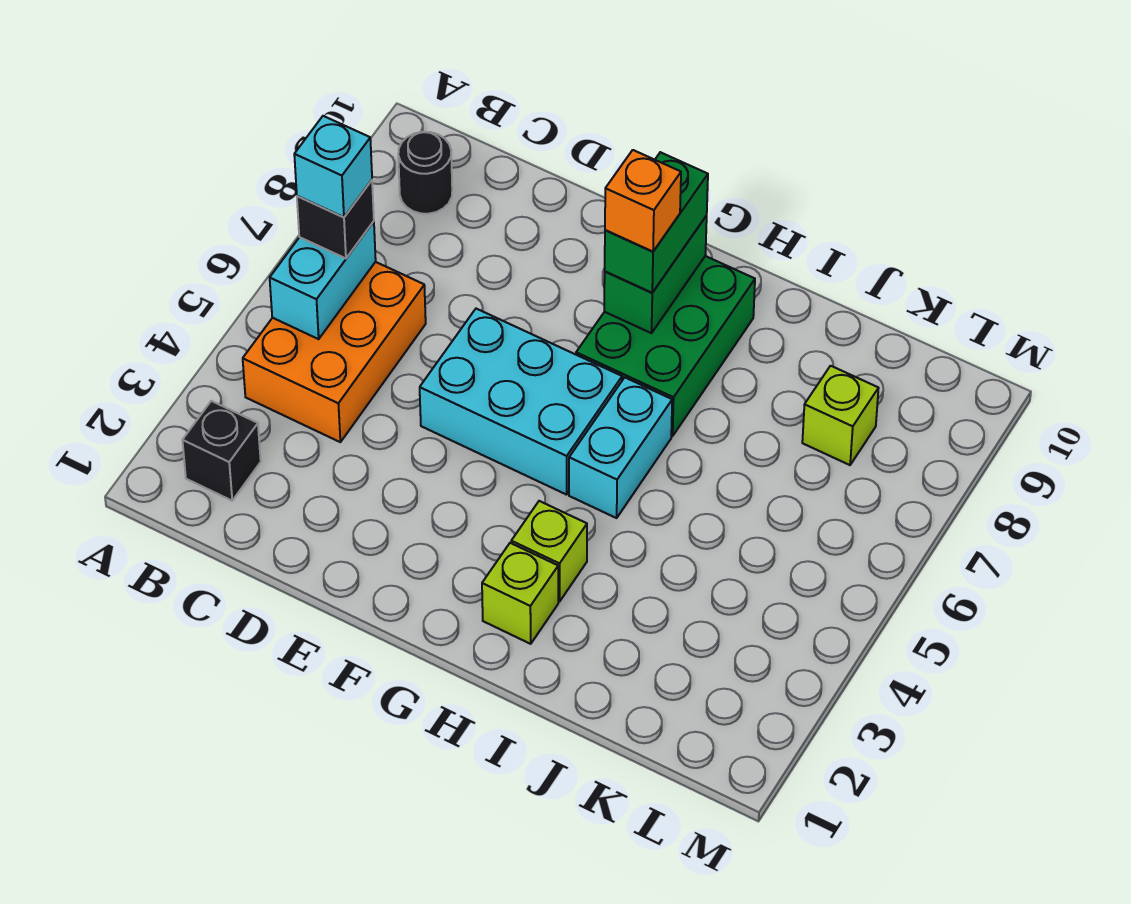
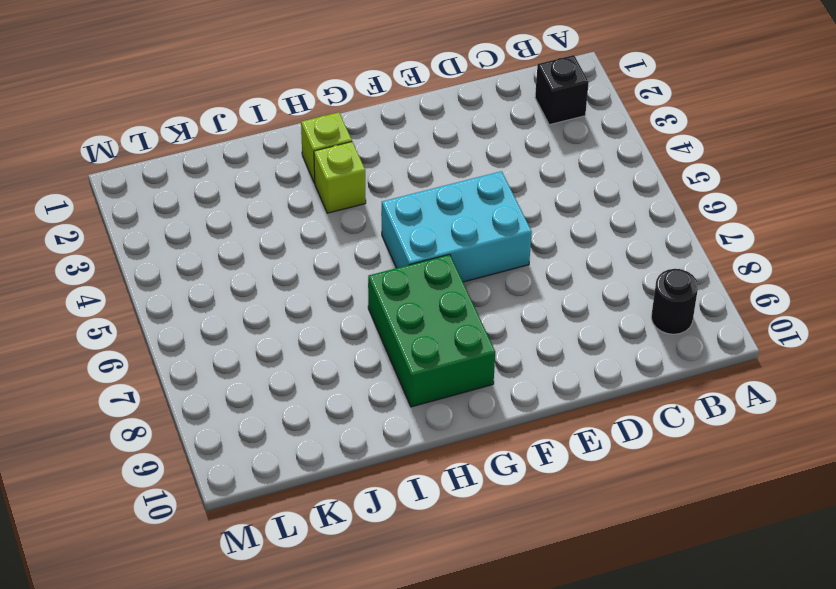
none -> orange 2x3 brick [243,262,426,442]
none -> cyan 1x2 brick [569,378,672,518]
none -> lime 1x1 brick [802,366,879,465]

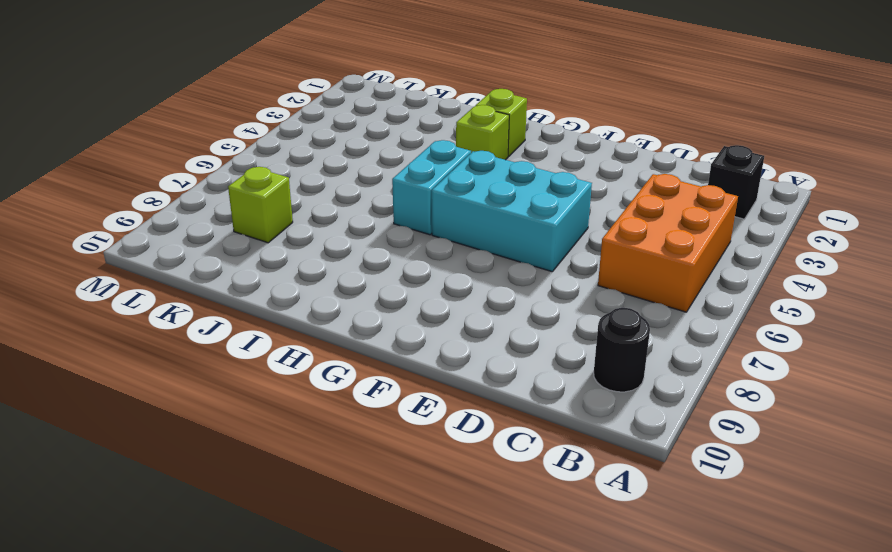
none -> green 2x3 brick [576,256,755,436]
none -> cyan 1x2 brick [270,221,376,339]
none -> green 1x2 brick [604,216,707,333]

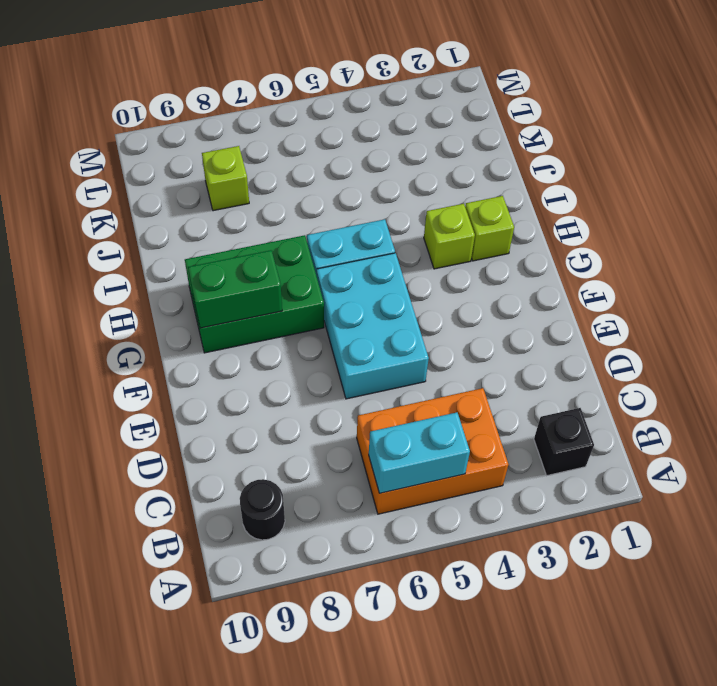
none -> black 1x1 brick [297,180,374,258]
none -> green 1x2 brick [605,152,708,293]
none -> cyan 1x1 brick [294,116,372,217]

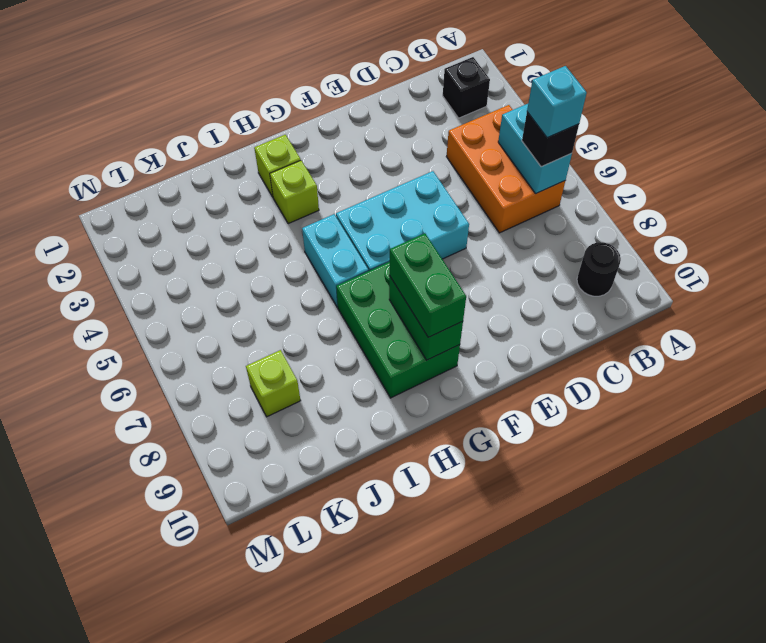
none -> orange 1x1 brick [605,150,681,251]

